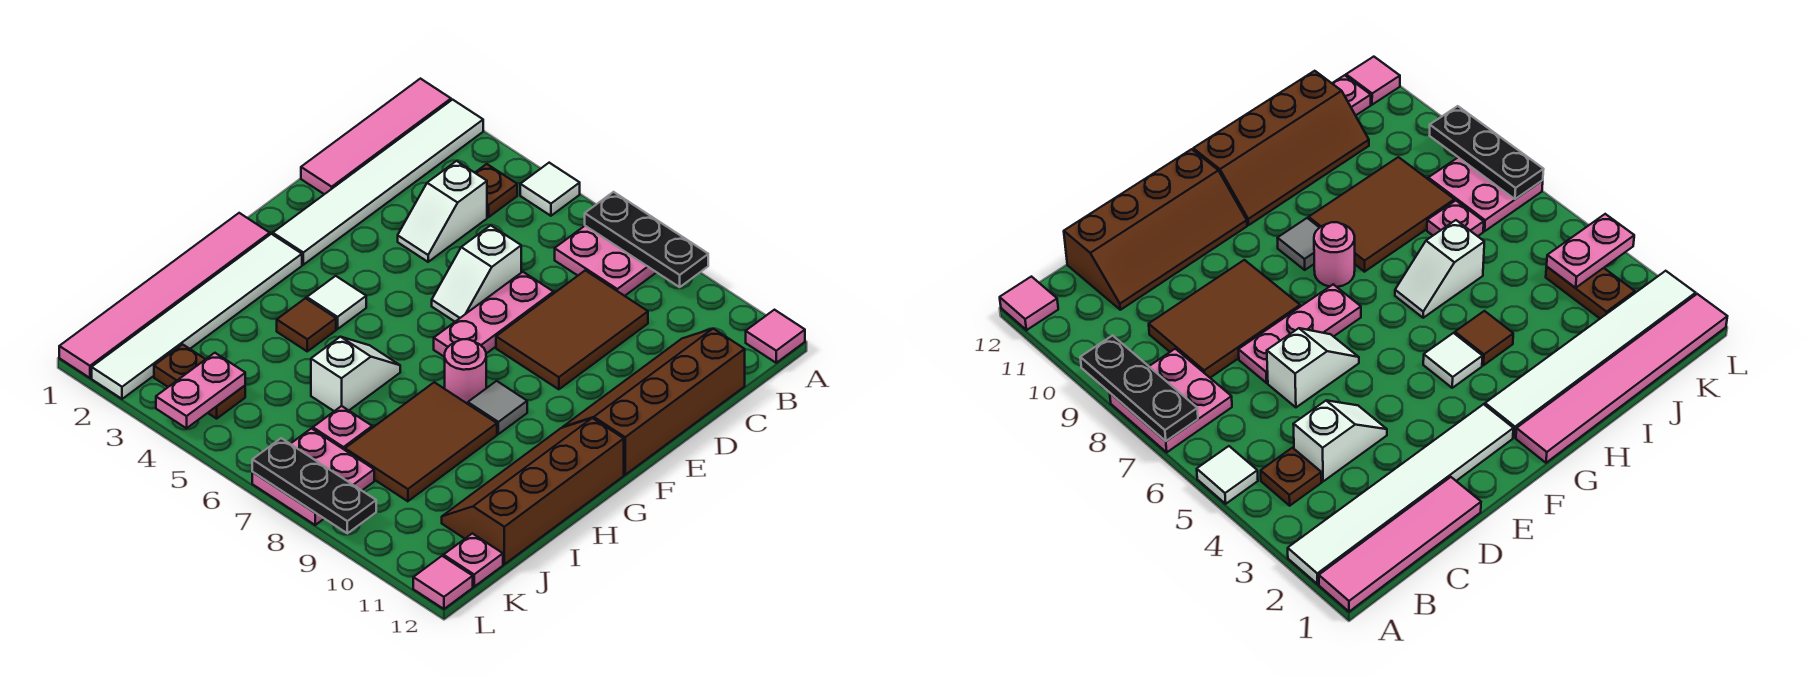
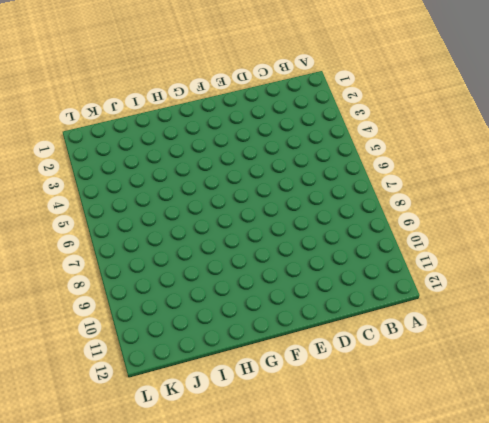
none -> pink 1x4 tile [301,79,451,194]
none -> white 1x6 tile [273,100,483,265]
none -> white 1x1 tile [520,163,580,216]

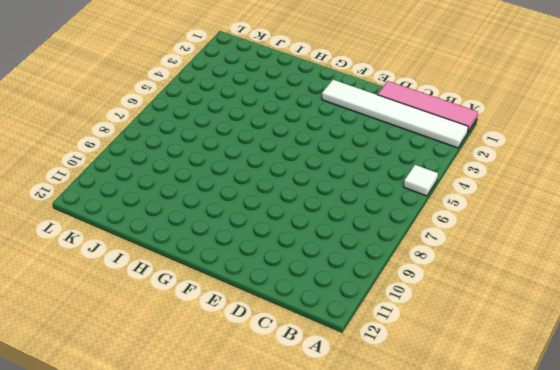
none -> pink 2x2 plate [555,226,656,296]
none -> pink 1x1 tile [746,310,805,363]
none -> brown 1x1 plate [475,164,517,217]

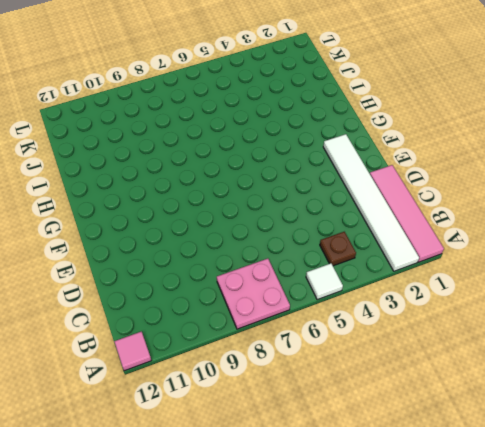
none -> white 1x2 slope [398,161,487,262]
none -> brown 2x3 tile [496,270,648,389]
none -> brown 2x4 slope [562,329,745,475]

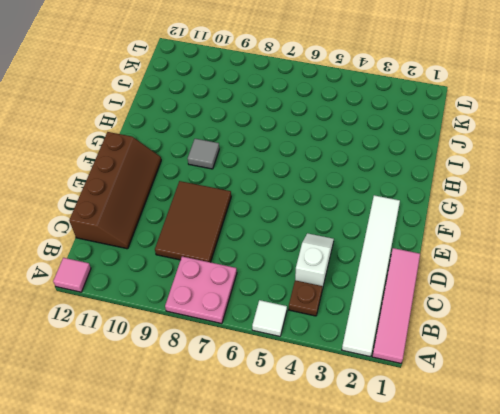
none -> white 1x2 slope [432,225,521,322]
none -> pink 1x3 plate [434,272,554,357]
none -> pink 1x6 tile [59,213,270,378]

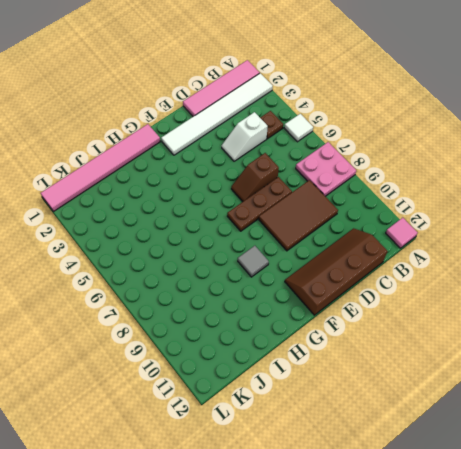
brown 1x2 slope [231,153,279,202] -> white 1x2 slope [432,225,521,322]
brown 1x3 plate [227,177,292,231] -> pink 1x3 plate [434,272,554,357]
none -> white 1x6 tile [92,234,302,399]
none -> white 1x1 tile [307,276,366,329]
none -> pink 1x1 round brick [445,339,486,404]

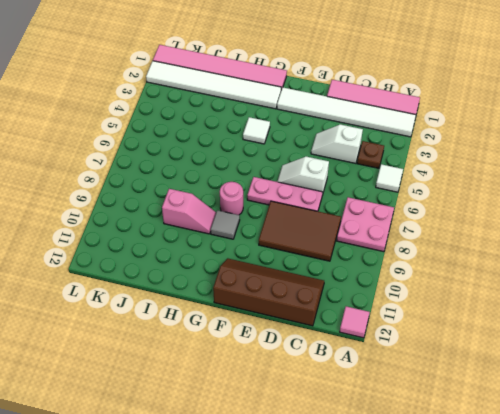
pink 1x2 slope [162,189,216,234] -> brown 2x3 tile [345,382,497,501]
none -> brown 2x4 slope [442,418,624,564]
none -> brown 1x1 tile [277,298,336,351]
none -> white 1x2 slope [311,337,400,411]

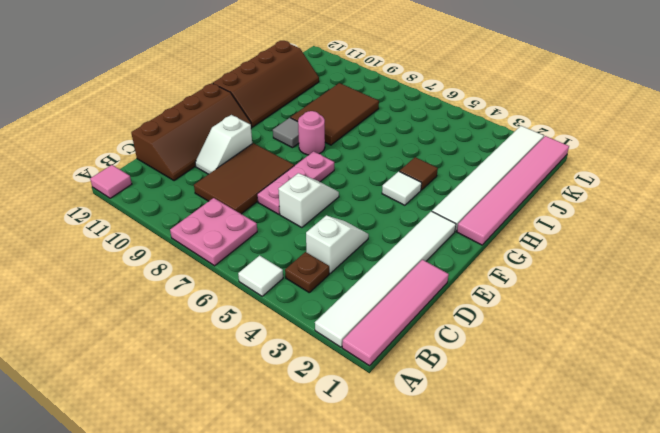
white 1x2 slope [195,115,252,174] -> white 1x2 slope moved to [311,337,400,411]
none -> pink 1x1 plate [313,406,372,450]
none -> brown 1x2 plate [154,344,245,419]
none -> pink 2x2 plate [252,428,374,525]

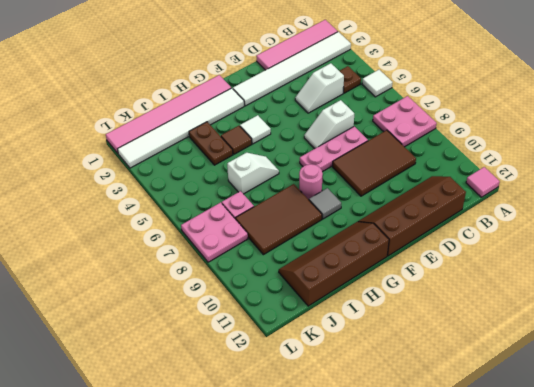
brown 1x2 plate [189,122,233,165] -> brown 1x2 plate moved to [154,344,245,419]
none -> pink 1x1 plate [444,533,503,587]
none -> pink 1x1 tile [413,556,473,609]
none -> black 1x3 plate [585,192,708,287]

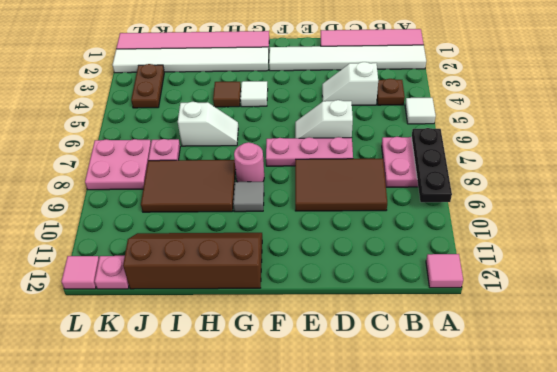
none -> brown 2x4 slope [562,329,745,475]
none -> pink 1x2 plate [156,353,245,428]
none -> black 1x3 plate [252,438,376,533]

